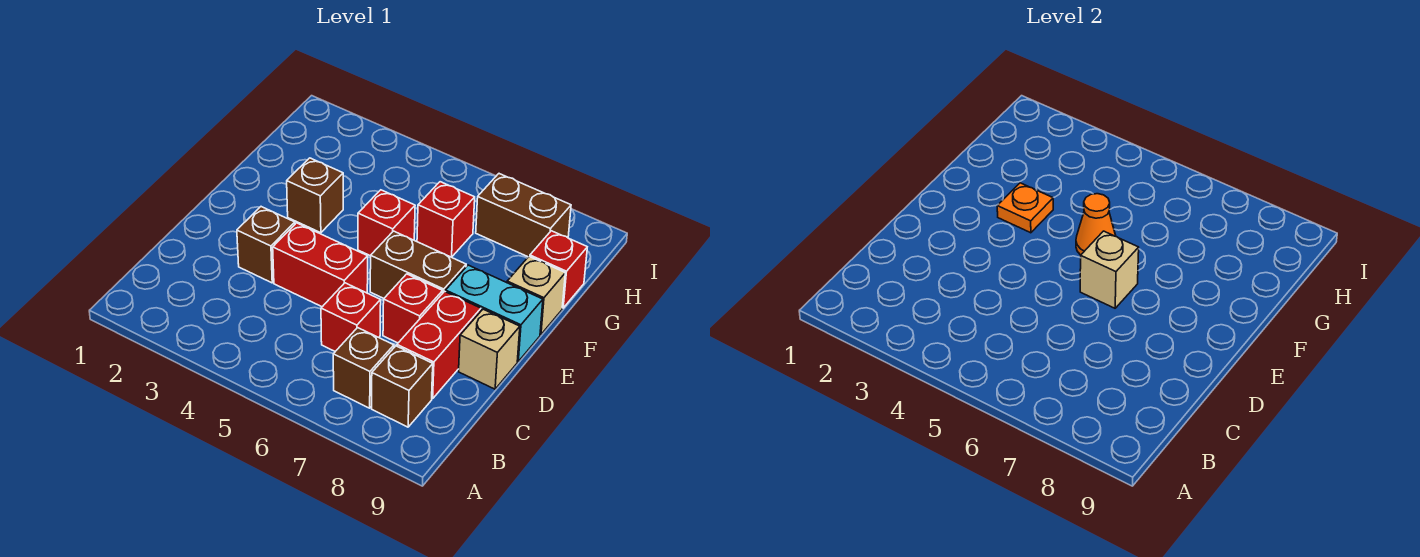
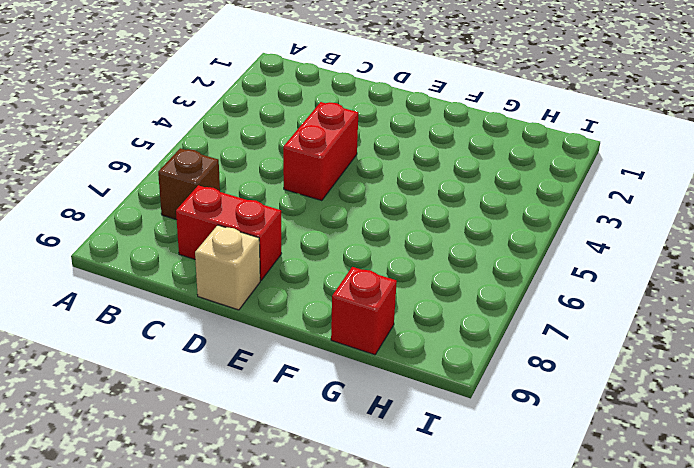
none -> brown 1x1 brick [372,346,433,427]
none -> red 1x1 brick [321,283,381,351]
none -> brown 1x1 brick [237,207,295,283]

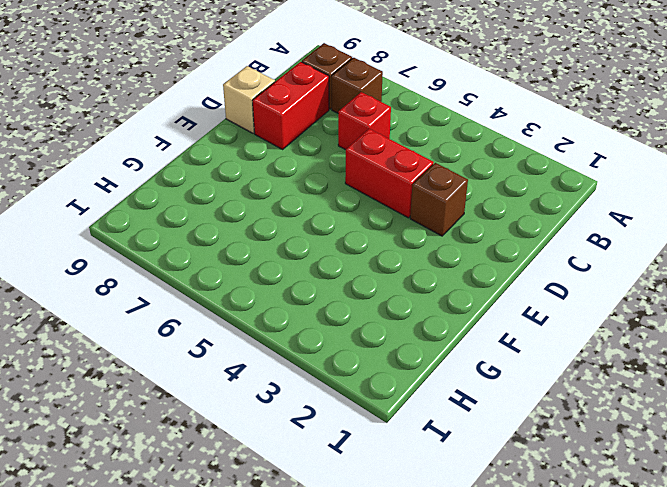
none -> red 1x1 brick [383,274,443,343]
none -> brown 1x2 brick [370,231,466,298]
none -> cyan 1x2 brick [446,265,543,361]

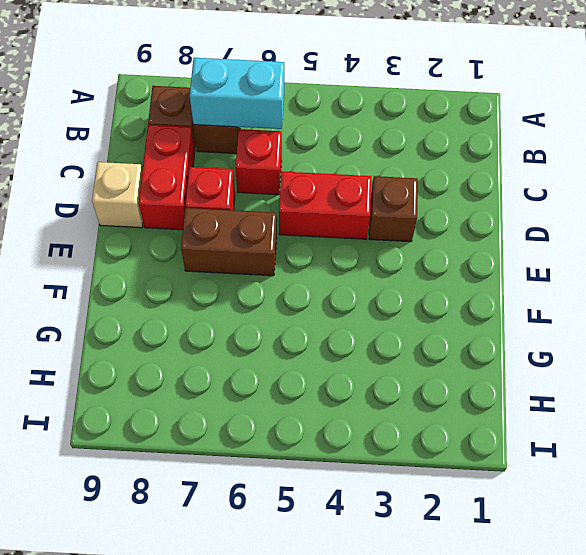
cyan 1x2 brick [190,58,284,129] -> cyan 1x2 brick moved to [446,265,543,361]
none -> brown 1x1 brick [287,158,343,233]
none -> red 1x1 brick [358,190,415,256]
none -> tan 1x1 brick [507,257,565,335]

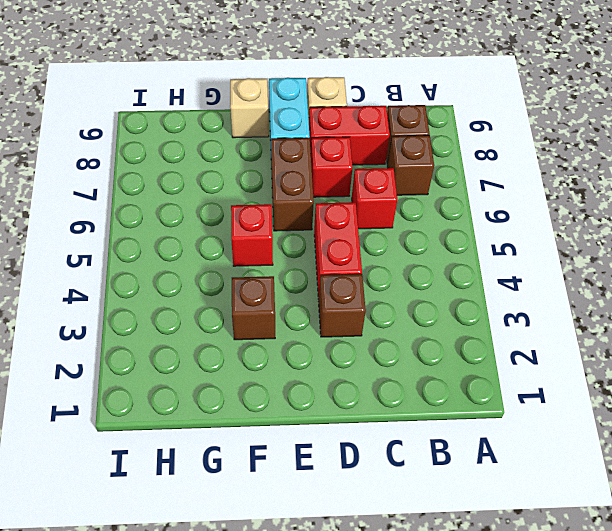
none -> red 1x1 brick [417,182,475,257]
none -> red 1x1 brick [530,231,587,308]
none -> brown 1x2 brick [476,174,571,257]

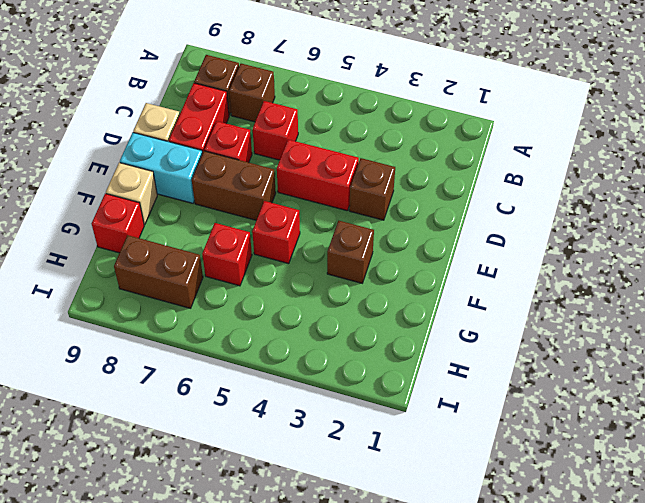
none -> tan 1x1 brick [1080,231,1139,308]
none -> orange 1x1 plate [997,183,1053,233]
none -> orange 1x1 cone [1076,194,1116,255]

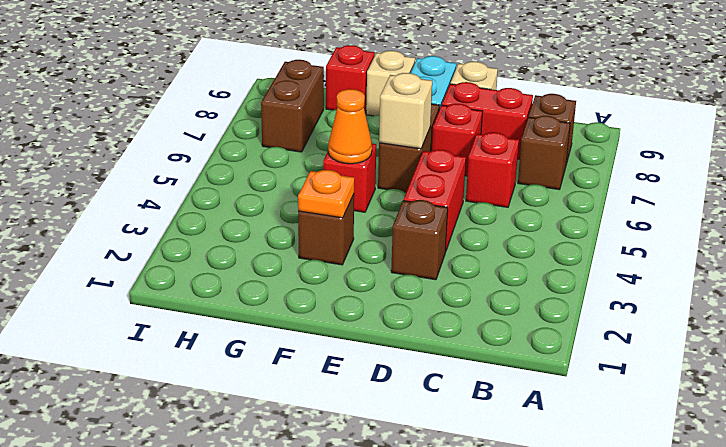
none -> red 1x1 brick [417,182,475,257]

